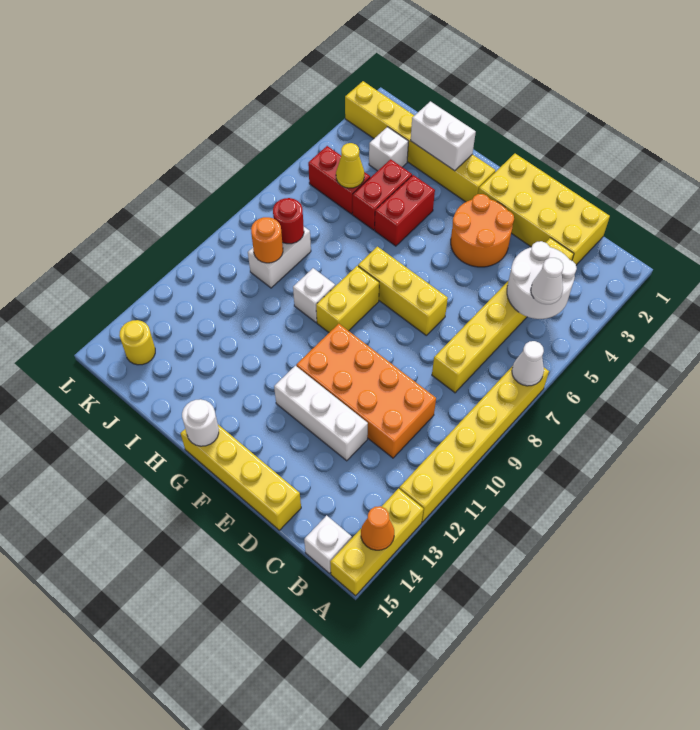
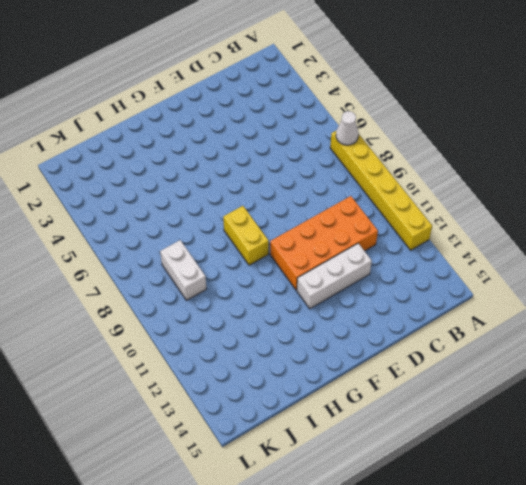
none -> yellow 1x3 brick [330,489,424,596]
none -> white 1x1 brick [304,515,352,573]
none -> yellow 2x4 brick [478,154,610,265]

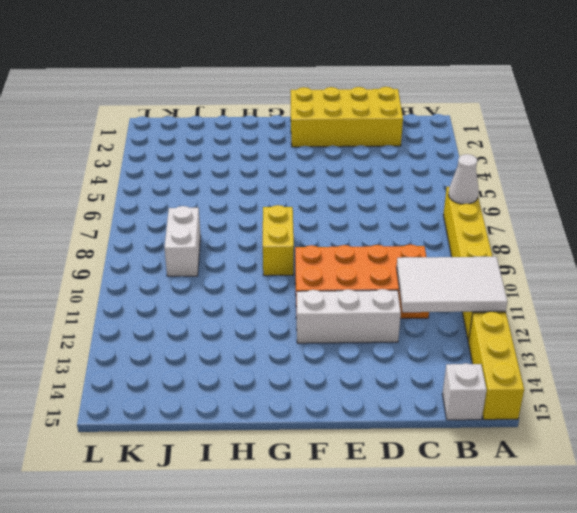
white 2x3 tile [396,257,507,312] -> none
none -> yellow 1x6 brick [432,238,574,393]
none -> yellow 1x4 brick [181,425,301,530]
none -> orange 2x2 round brick [451,194,514,267]

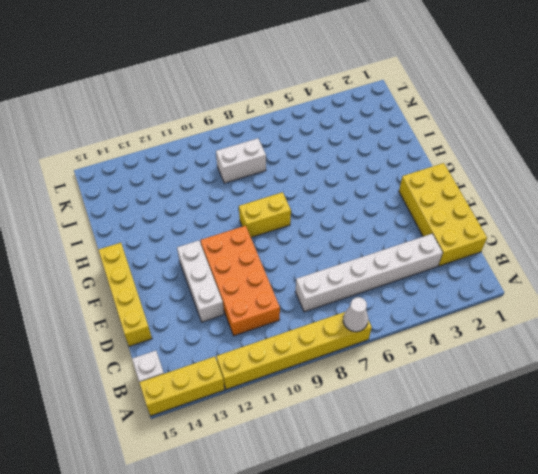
white 1x6 brick [295,234,443,312] -> yellow 1x6 brick [432,238,574,393]
none -> orange 2x2 round brick [451,194,514,267]
none -> yellow 1x3 brick [358,247,448,336]
none -> yellow 1x6 brick [345,81,496,202]

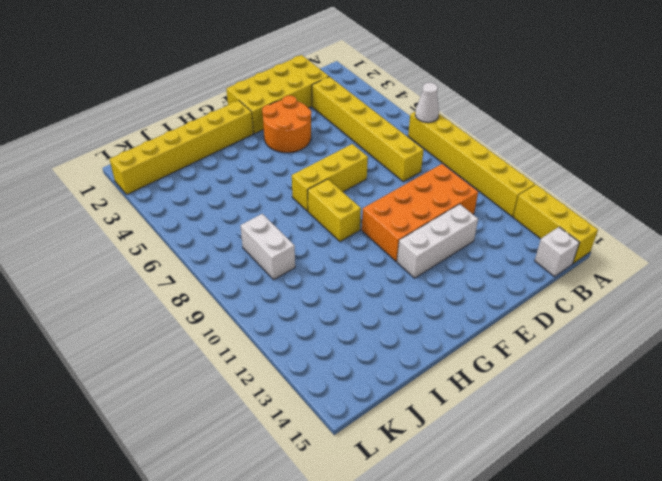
none -> yellow 1x4 brick [181,425,301,530]
none -> red 1x2 brick [375,175,435,246]
none -> white 1x1 brick [293,268,335,322]

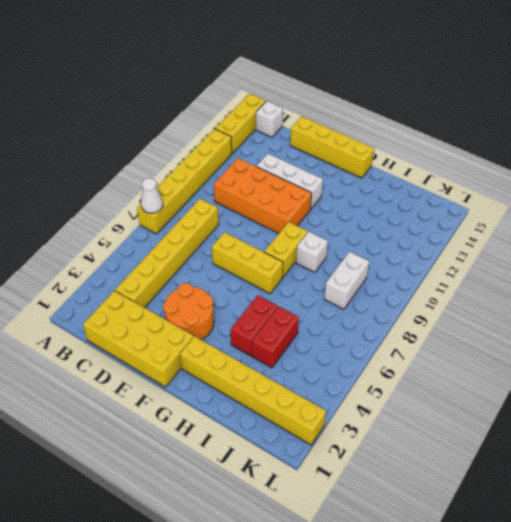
none -> white 1x1 brick [369,127,409,171]
none -> red 1x2 brick [308,146,370,214]
none -> yellow 1x1 round brick [119,320,155,365]

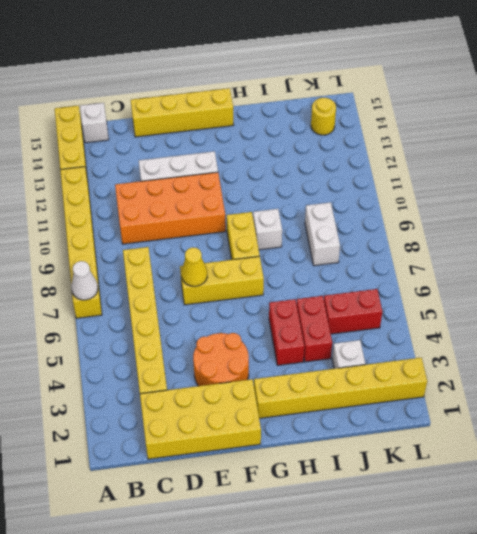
yellow 1x1 cone [181,247,207,286] -> yellow 1x1 cone moved to [336,143,364,188]
none -> orange 1x1 cone [361,506,394,550]
none -> white 2x2 round brick [507,241,577,319]
none -> white 1x1 round brick [182,399,219,446]

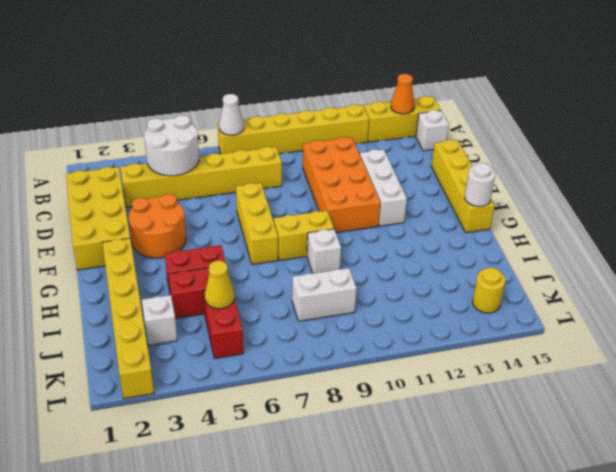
none -> white 1x2 brick [411,101,476,171]
none -> red 1x1 round brick [273,198,304,244]
none -> orange 1x1 round brick [251,217,283,263]

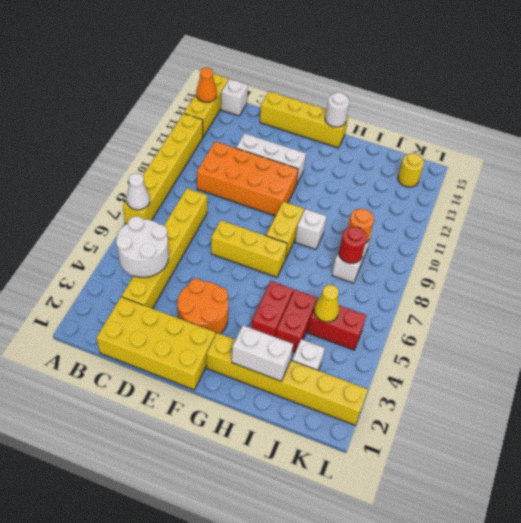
none -> white 1x1 cone [531,258,563,304]

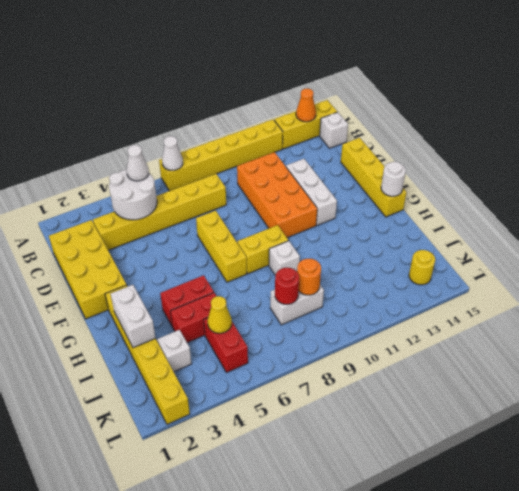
none -> orange 2x2 round brick [451,194,514,267]

